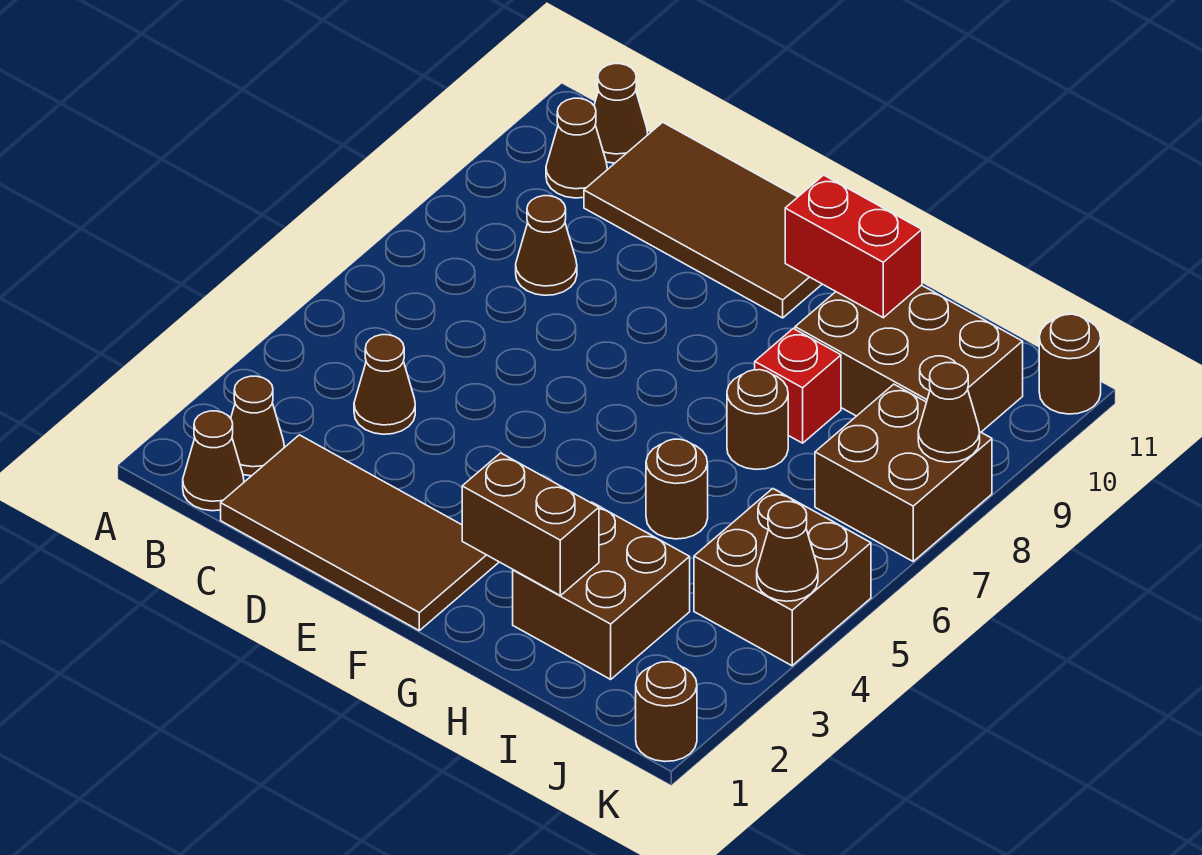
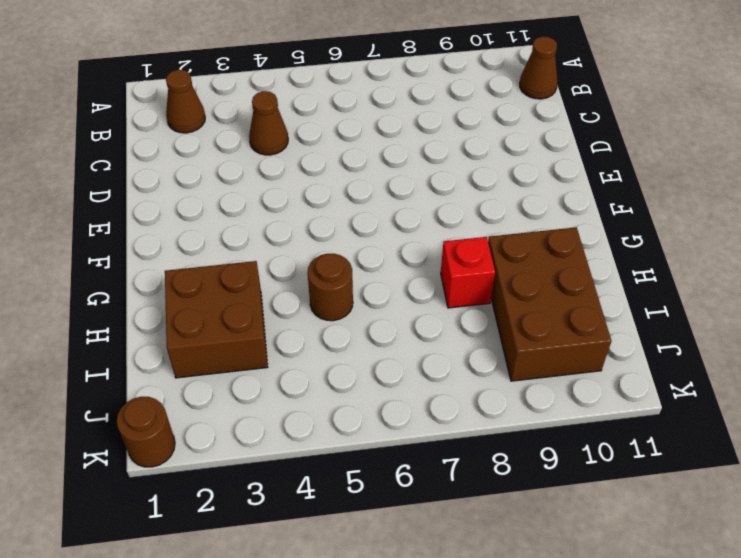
none -> brown 1x1 cone [183,411,244,511]
none -> brown 1x1 cone [546,98,607,198]
none -> brown 2x4 tile [221,435,498,630]

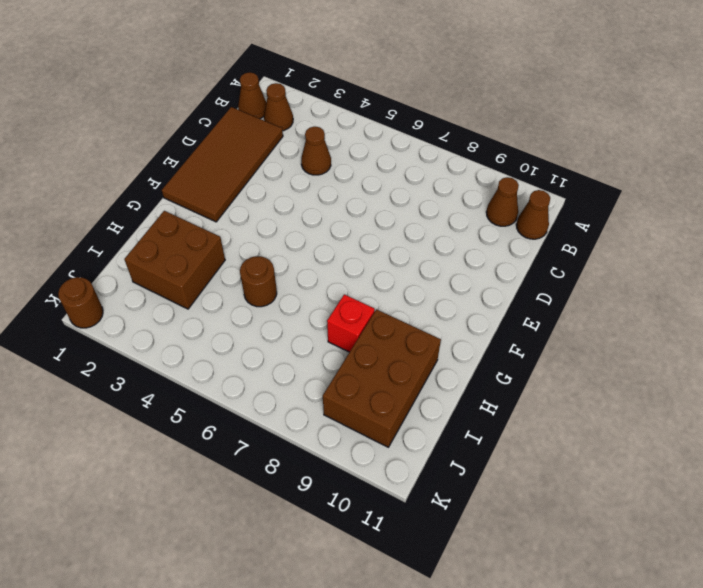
none -> brown 1x1 cone [516,196,577,295]
none -> brown 2x4 tile [584,122,822,318]
none -> brown 1x1 round brick [727,370,788,469]

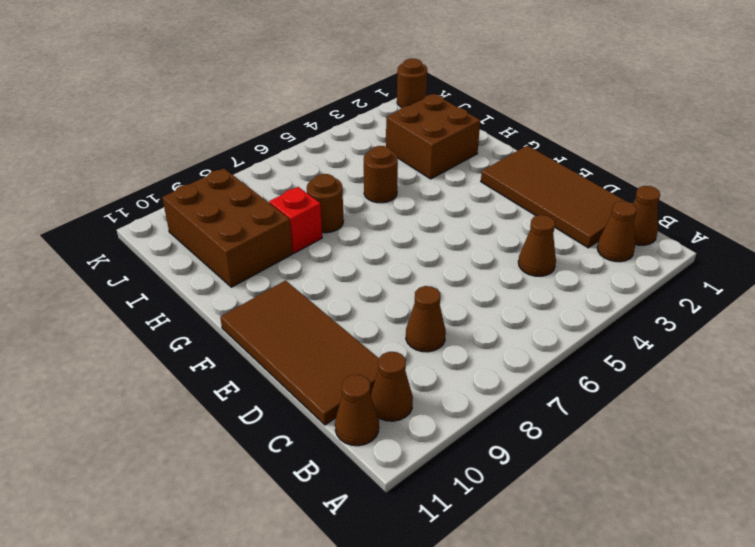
none -> brown 2x2 brick [694,489,871,666]
none -> brown 2x2 brick [815,384,992,561]
none -> brown 1x1 round brick [1039,314,1101,414]

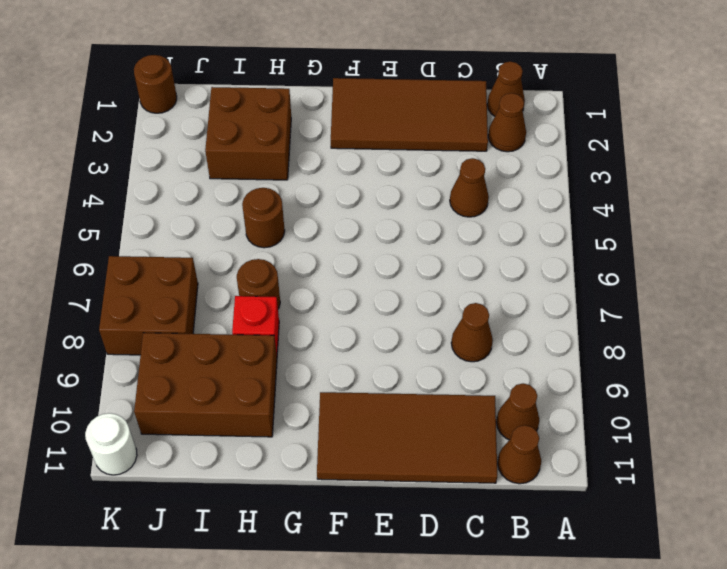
white 1x1 round brick [85,413,137,475] -> brown 1x1 round brick [1039,314,1101,414]
none -> brown 2x2 brick [694,489,871,666]
none -> brown 1x2 brick [462,453,599,595]
none -> red 1x2 brick [785,175,922,318]

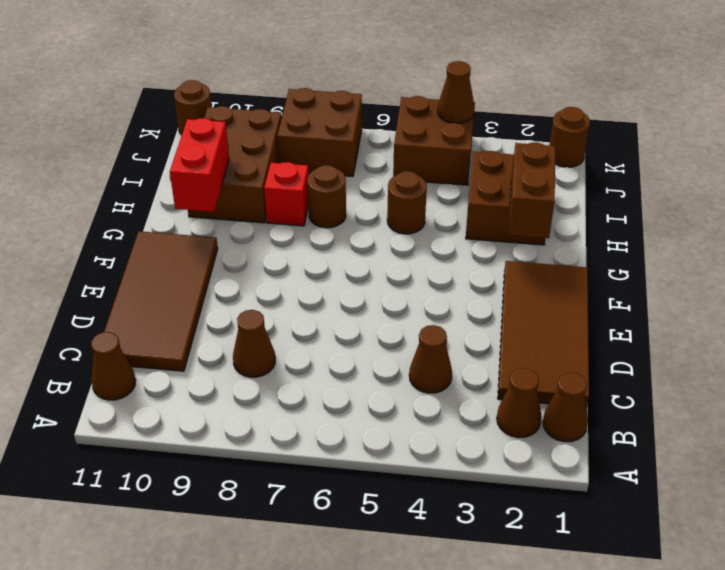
none -> brown 1x1 cone [546,98,607,198]
none -> brown 1x1 cone [918,363,980,462]

